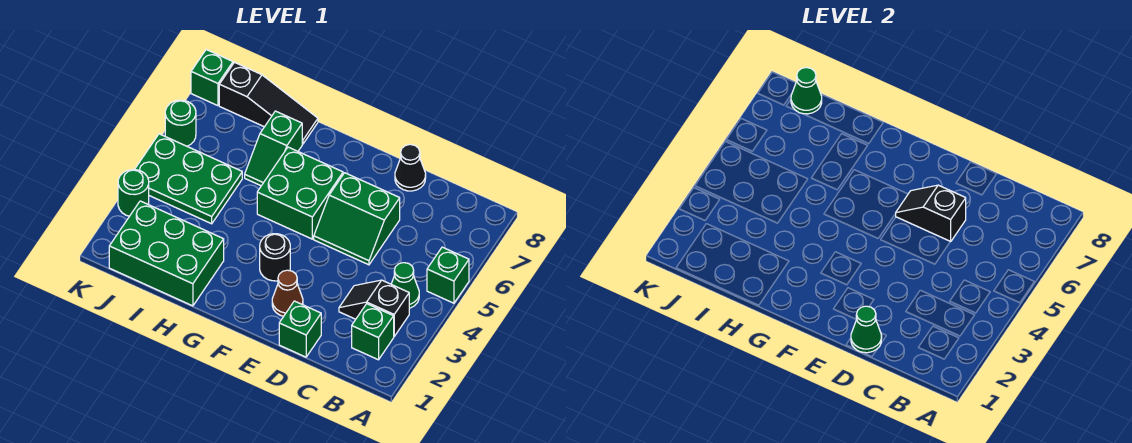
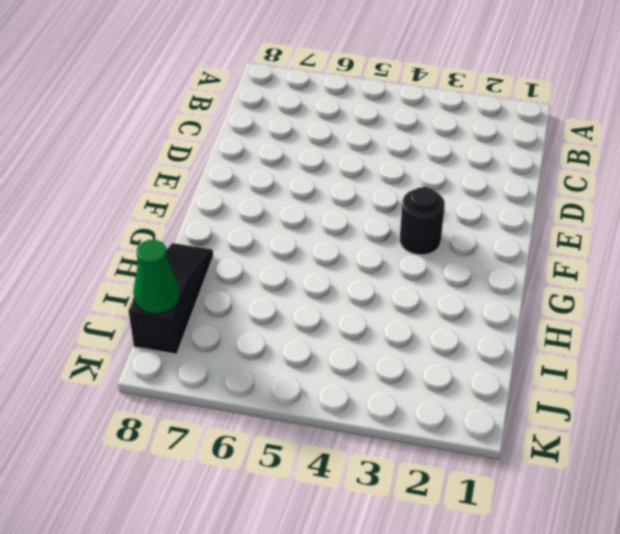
none -> green 1x1 brick [427,247,469,303]
none -> green 1x1 brick [352,304,394,360]
none -> black 1x2 slope [339,280,409,336]

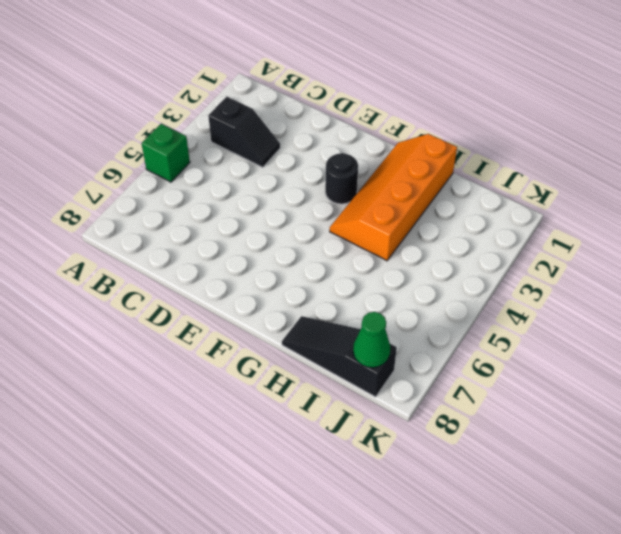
orange 2x4 slope [330,134,457,261] -> green 2x3 brick [109,201,224,306]
none -> green 1x1 brick [352,304,394,360]
none -> green 1x1 cone [391,263,419,308]
none -> green 1x1 brick [279,301,321,357]

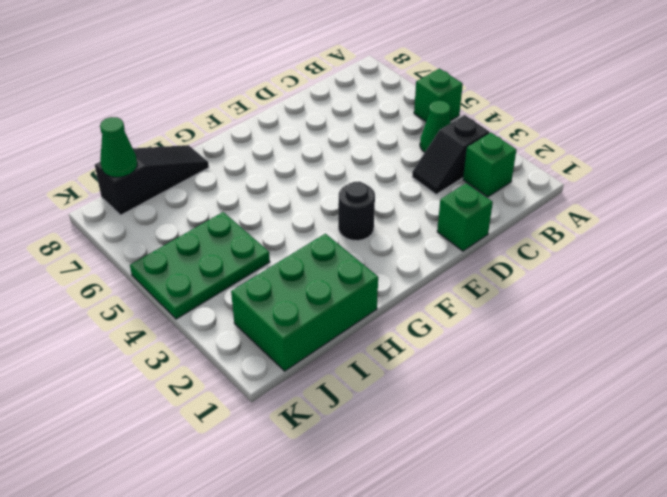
none -> green 2x2 slope [314,173,400,265]
none -> black 1x1 cone [395,144,426,191]
none -> brown 1x1 cone [272,270,303,316]

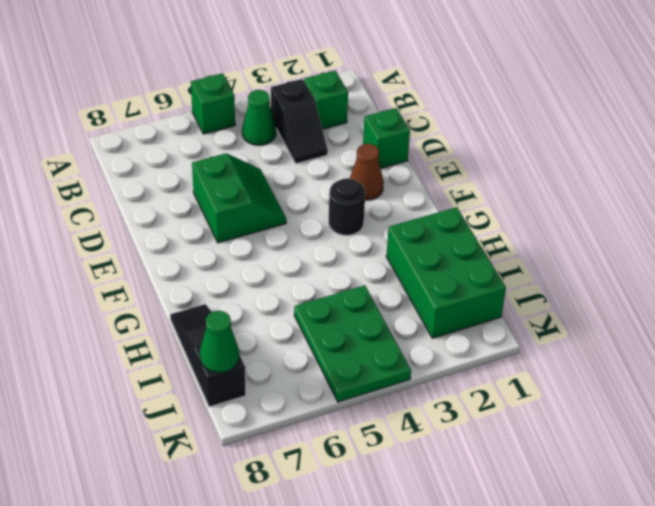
none -> black 1x1 cone [395,144,426,191]
none -> green 2x2 brick [257,147,343,239]
none -> green 1x2 slope [245,111,302,186]

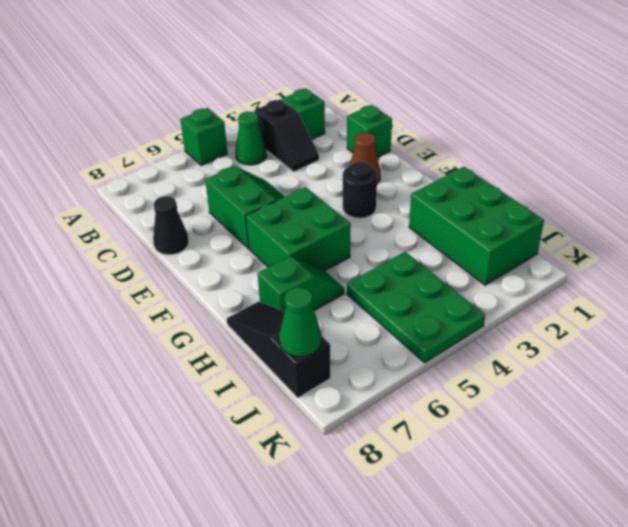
none -> green 1x1 round brick [118,170,149,216]
none -> green 1x1 round brick [165,100,196,146]
none -> green 1x1 brick [191,50,233,106]

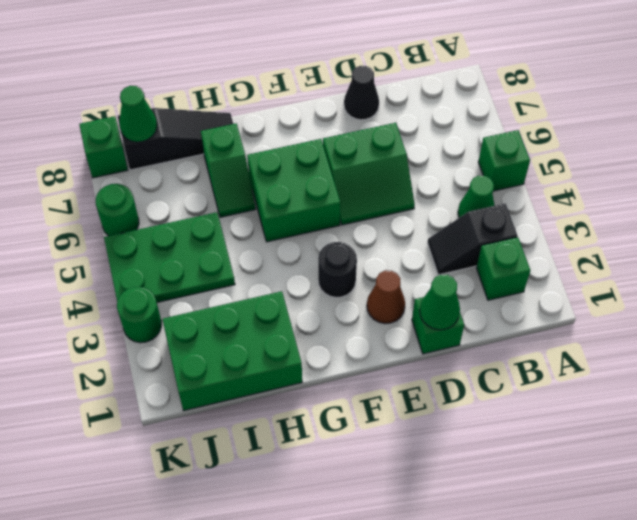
none -> black 1x2 slope [895,185,966,242]

